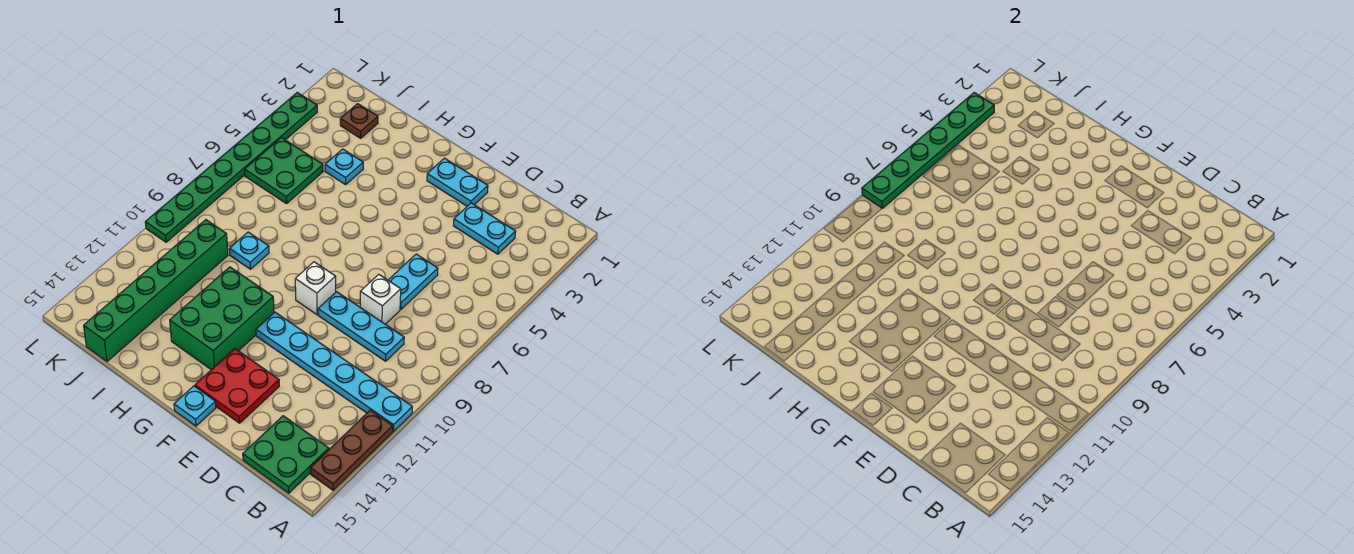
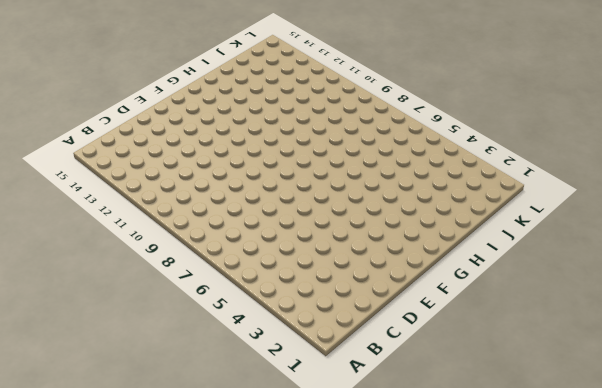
none -> cyan 1x6 plate [256,312,412,431]
none -> brown 1x3 plate [310,410,393,490]
none -> green 2x2 plate [243,416,329,493]

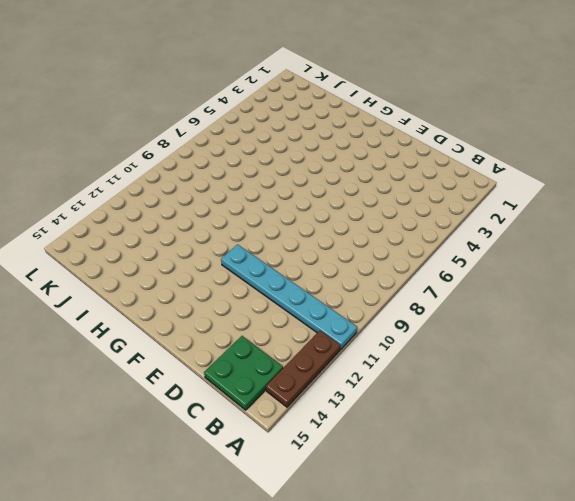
none -> cyan 1x2 plate [454,203,516,254]
none -> cyan 1x3 plate [318,292,404,361]
none -> cyan 1x2 plate [388,254,438,309]

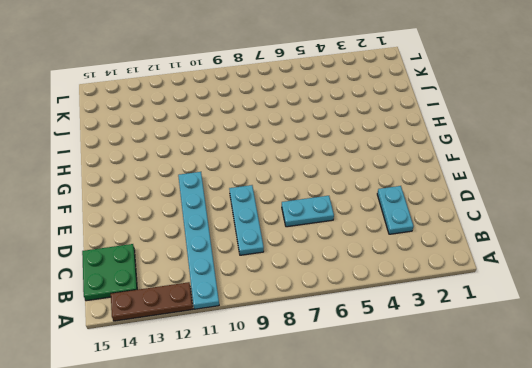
none -> white 1x1 brick [360,274,401,324]
none -> cyan 1x2 plate [427,158,488,206]
none -> red 2x2 plate [195,349,279,423]

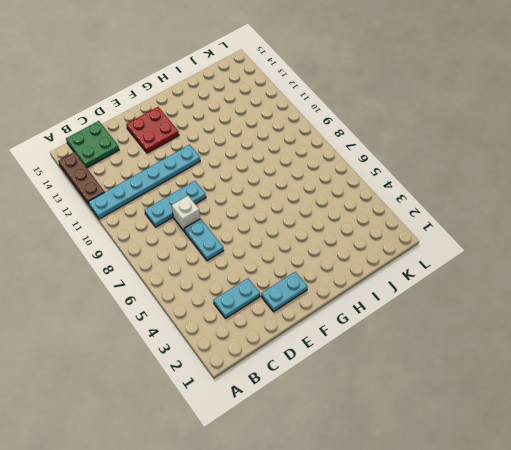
none -> white 1x1 brick [295,262,336,315]
none -> cyan 1x1 plate [174,386,216,426]
none -> green 2x3 brick [170,267,274,370]

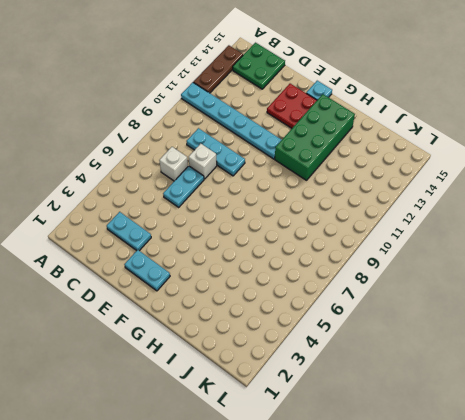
white 1x1 brick [159,147,188,181] -> white 1x1 brick moved to [295,262,336,315]
green 2x4 brick [275,94,355,180] -> green 2x3 brick [170,267,274,370]
none -> cyan 1x1 plate [325,149,363,185]
none -> cyan 1x1 plate [230,232,269,269]
none -> brown 1x1 plate [340,104,378,138]

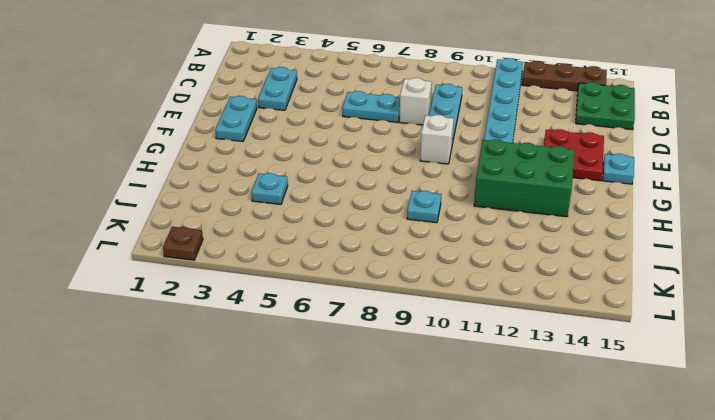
brown 1x1 plate [163,227,203,260] -> brown 1x1 plate moved to [340,104,378,138]
none -> green 2x2 plate [245,138,323,204]
none -> green 1x6 brick [84,220,228,362]
none -> green 1x8 plate [145,93,317,242]

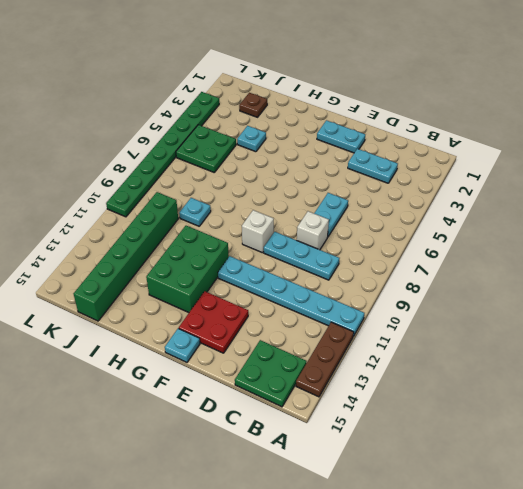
none -> green 1x6 plate [862,93,994,208]

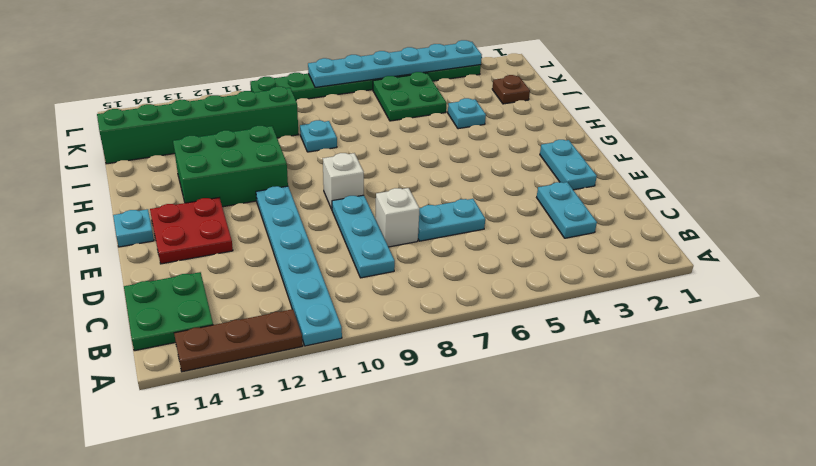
cyan 1x6 plate [308,40,482,88] -> green 1x6 plate [862,93,994,208]

